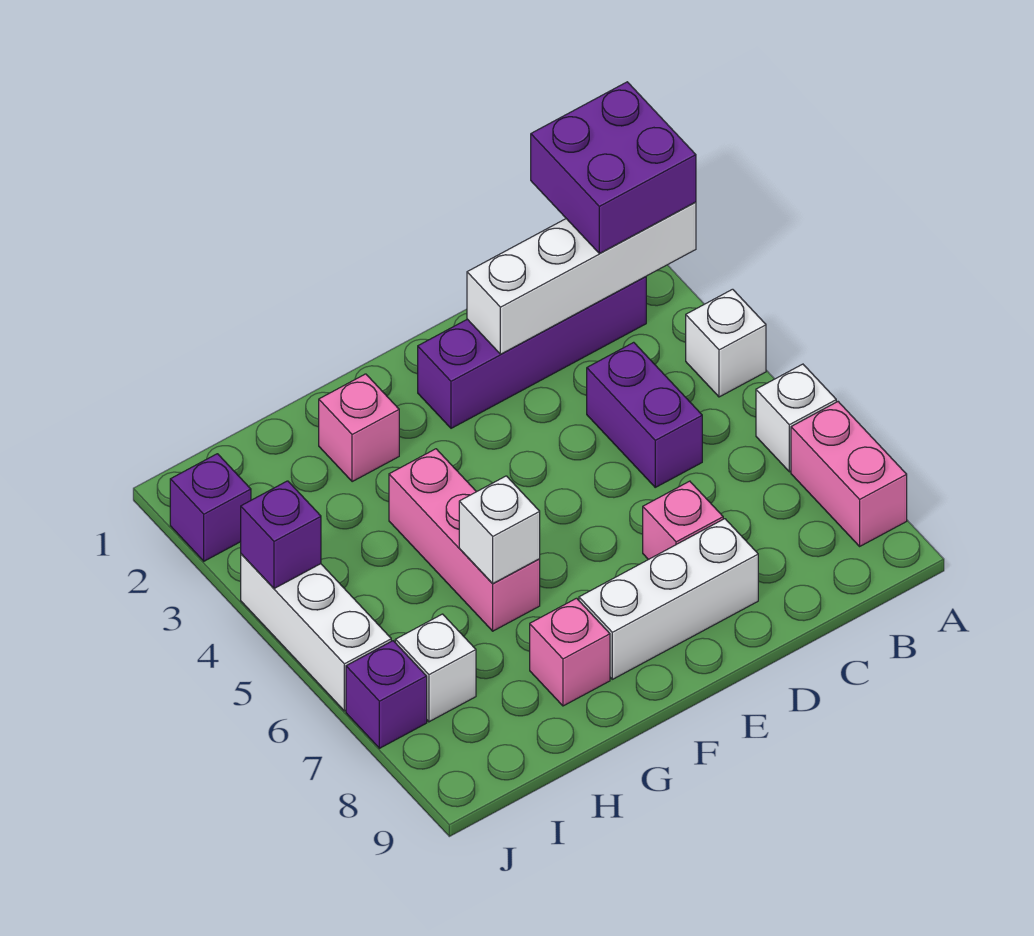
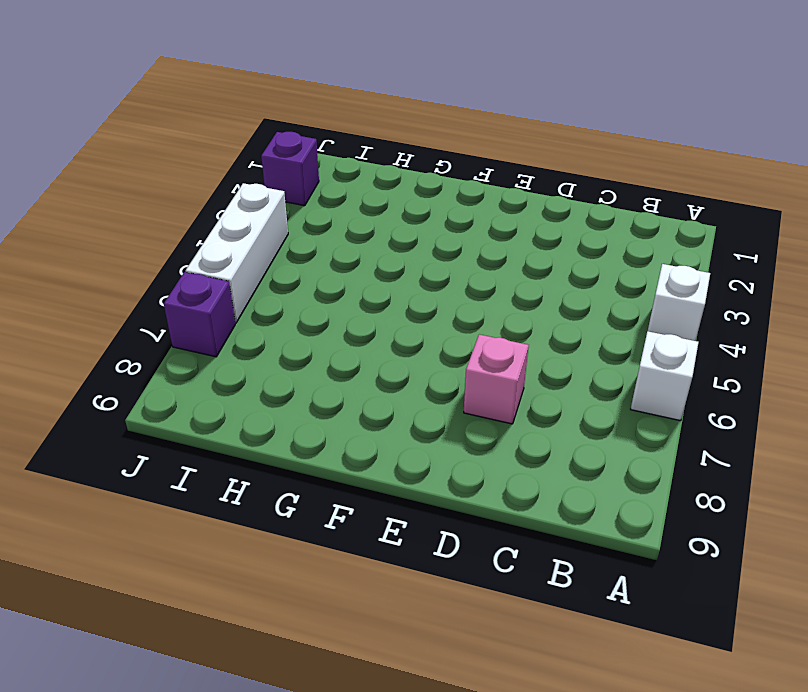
none -> pink 1x2 brick [791,402,907,546]
none -> purple 1x4 brick [418,277,646,428]
none -> purple 1x2 brick [587,342,702,487]

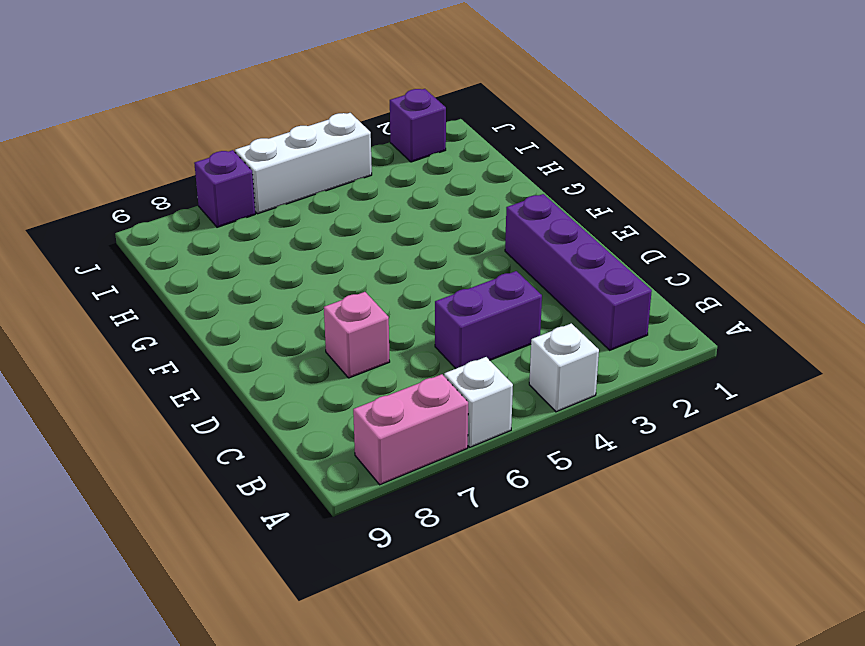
none -> white 1x3 brick [579,519,758,679]
none -> pink 1x1 brick [319,374,399,482]
none -> pink 1x3 brick [389,449,540,631]

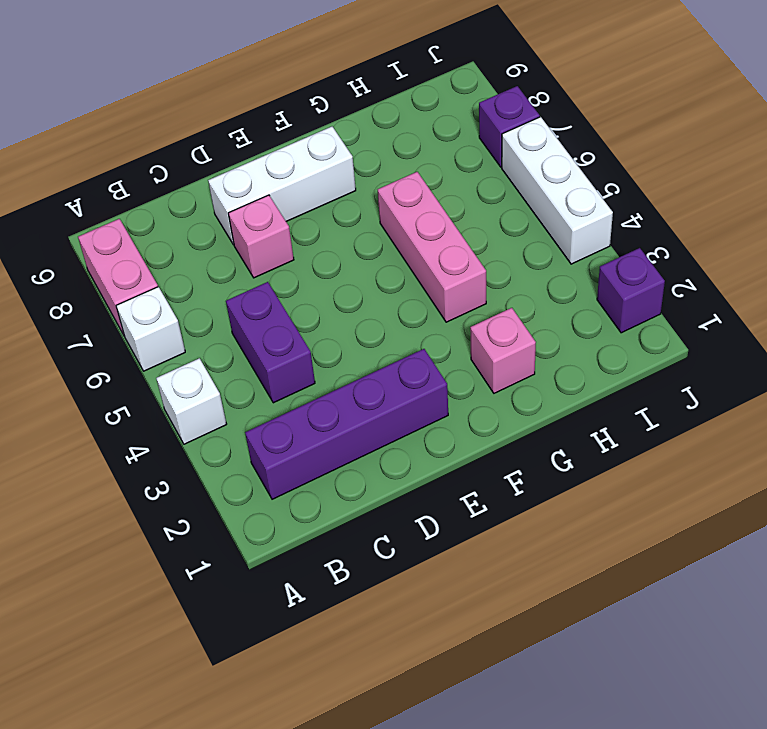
none -> pink 1x1 brick [530,598,610,706]
none -> white 1x1 brick [395,614,476,722]
none -> white 1x4 brick [467,202,696,354]

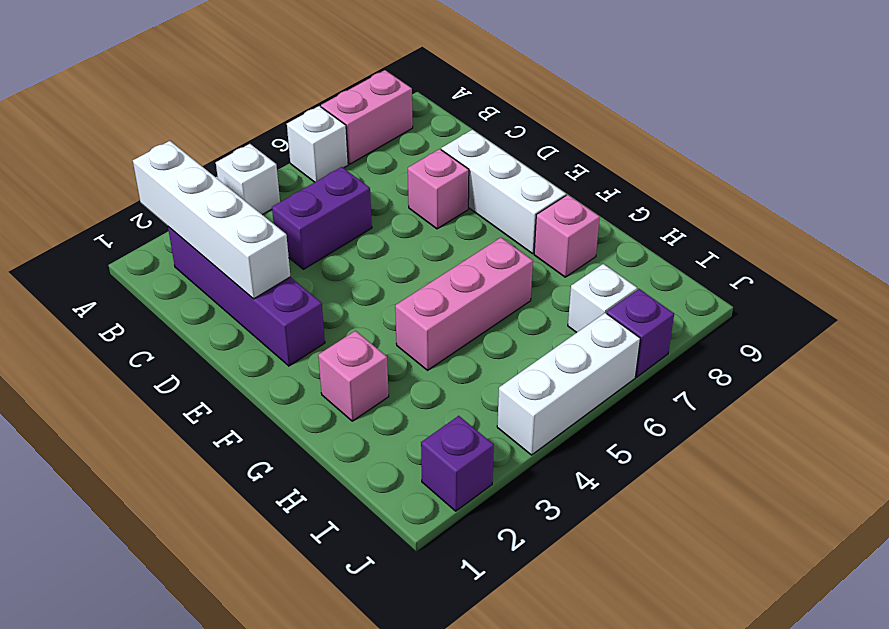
none -> white 1x1 brick [459,476,540,584]
none -> purple 1x1 brick [241,481,321,589]
none -> purple 2x2 brick [531,82,696,254]

